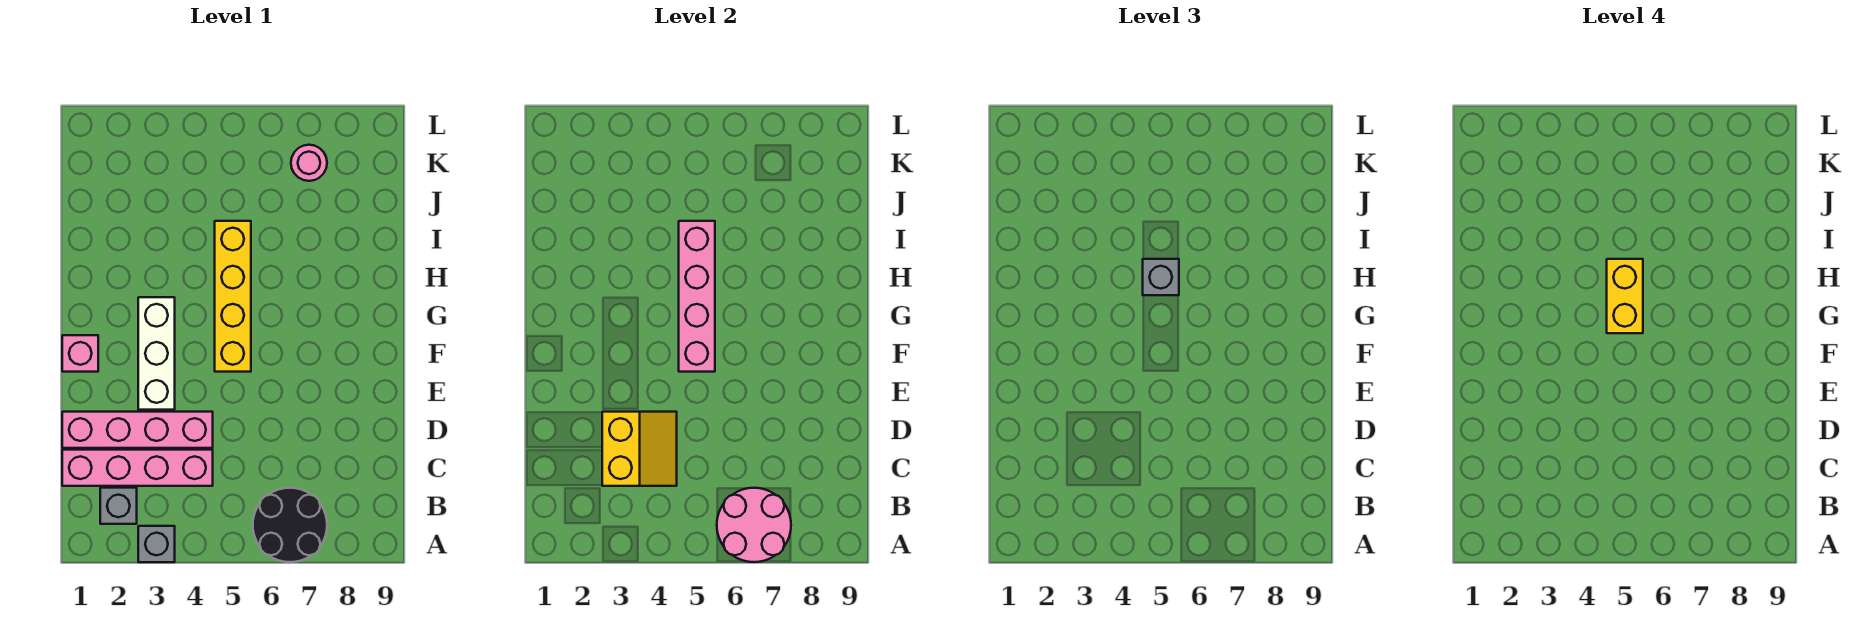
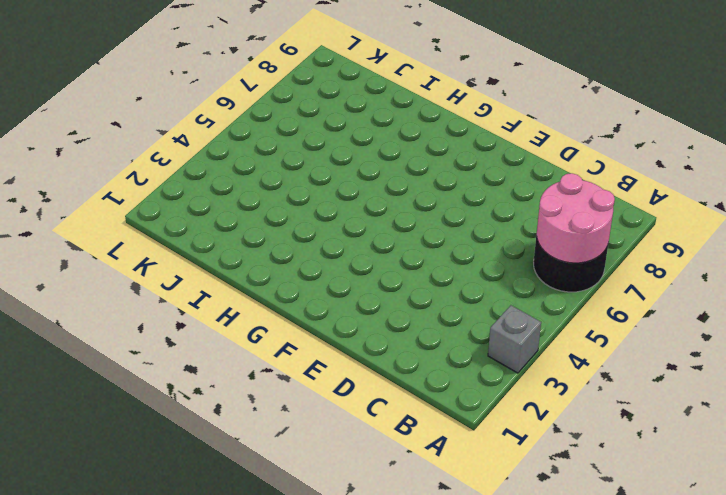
none -> grey 1x1 brick [100,488,137,524]
none -> pink 1x4 brick [62,450,213,486]
none -> pink 1x4 brick [62,412,213,448]

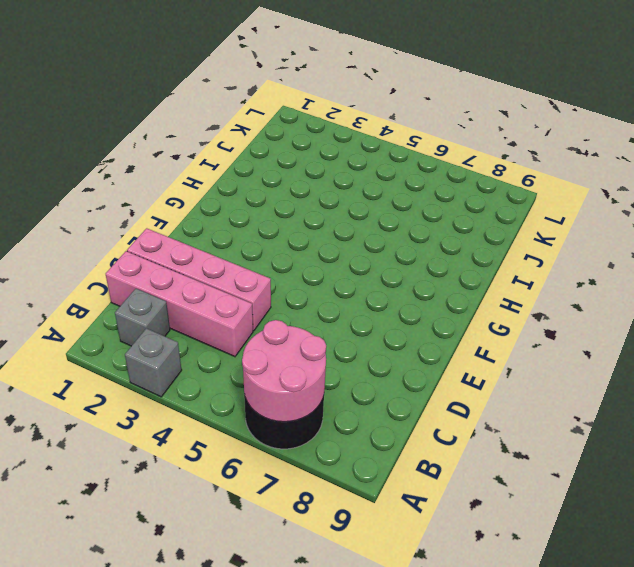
none -> white 1x3 brick [138,297,175,410]
none -> pink 1x1 brick [62,335,98,372]
none -> yellow 1x4 brick [215,221,251,372]

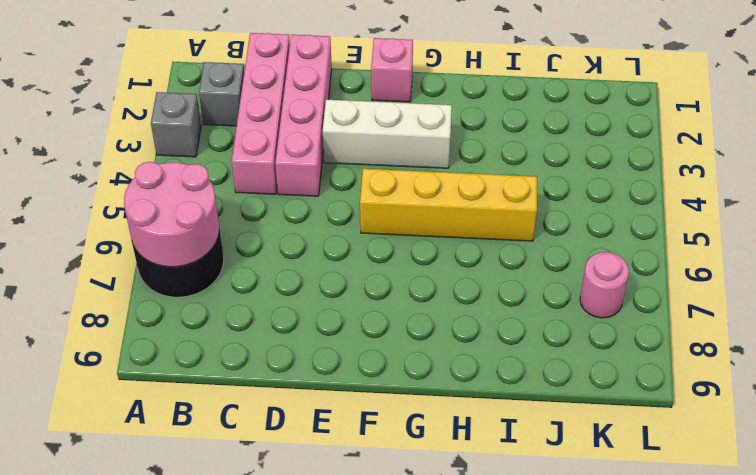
none -> yellow 2x2 slope [602,412,677,486]
none -> pink 1x4 brick [679,221,715,372]
none -> grey 1x1 brick [1143,259,1179,295]

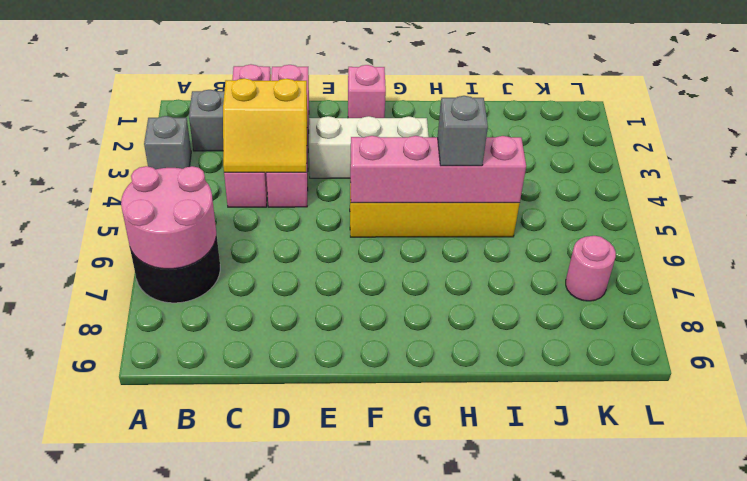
none -> yellow 1x2 brick [1607,259,1643,333]

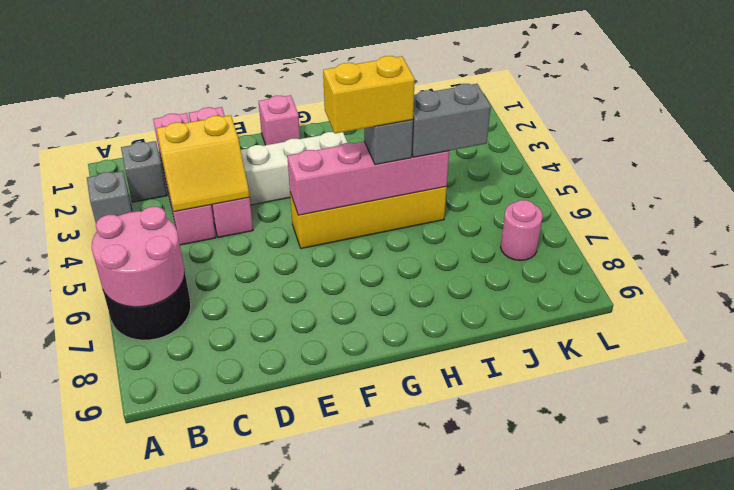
grey 1x2 brick [412,84,491,157] -> none

